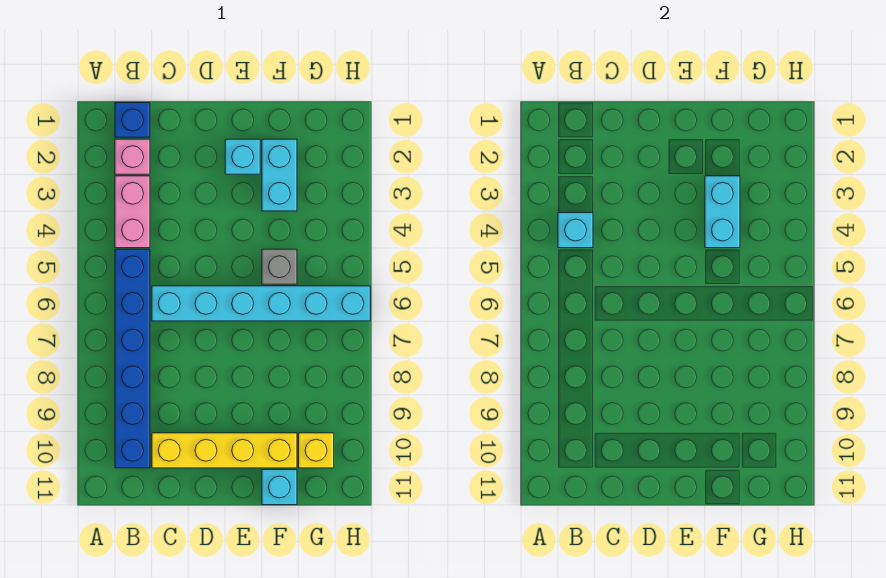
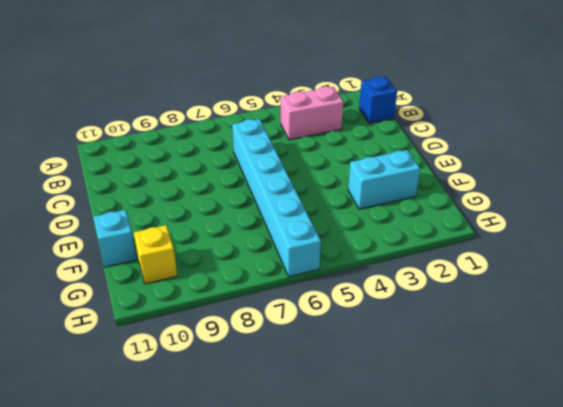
none -> pink 1x1 brick [115,139,150,174]
none -> blue 1x6 brick [115,249,150,468]
none -> yellow 1x4 brick [152,433,297,468]

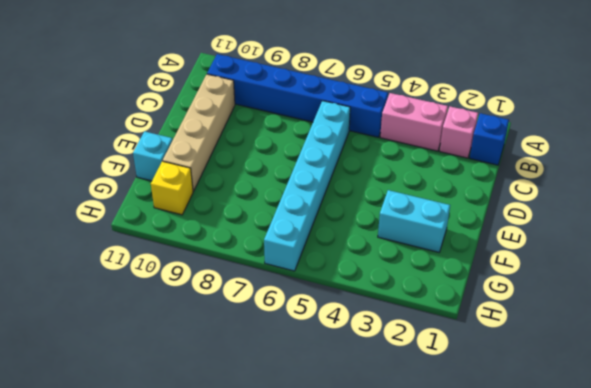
tan 1x4 brick [163,74,235,191] -> yellow 1x4 brick [152,433,297,468]
none -> cyan 1x1 brick [225,139,260,174]
none -> grey 1x1 brick [262,249,297,284]
none -> cyan 1x1 brick [558,213,593,248]

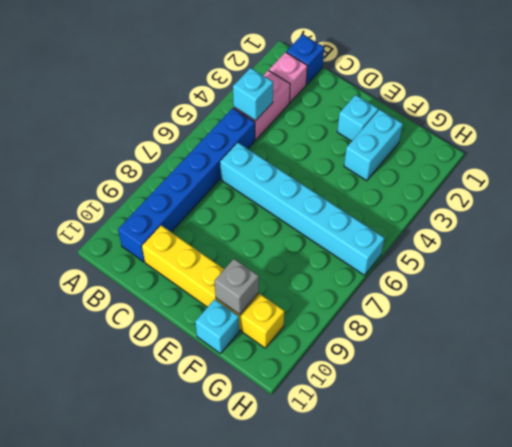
grey 1x1 brick [214,259,259,315] -> grey 1x1 brick moved to [262,249,297,284]
none -> cyan 1x2 brick [705,176,740,248]

